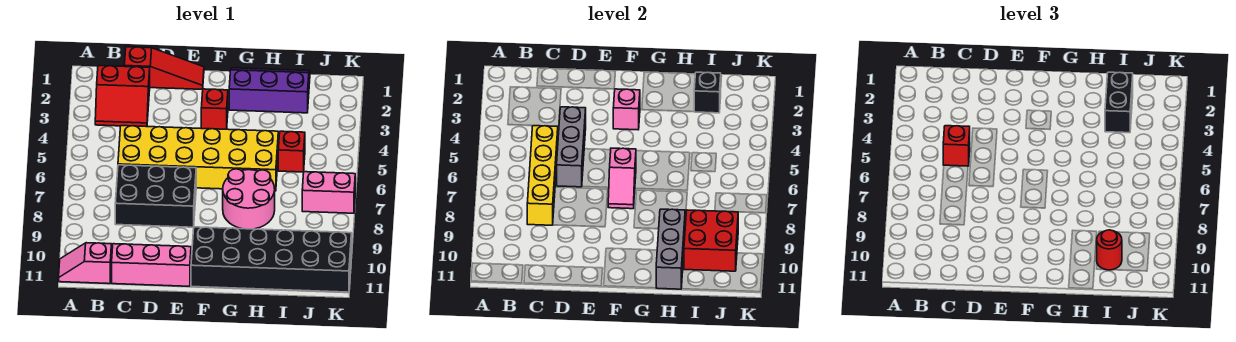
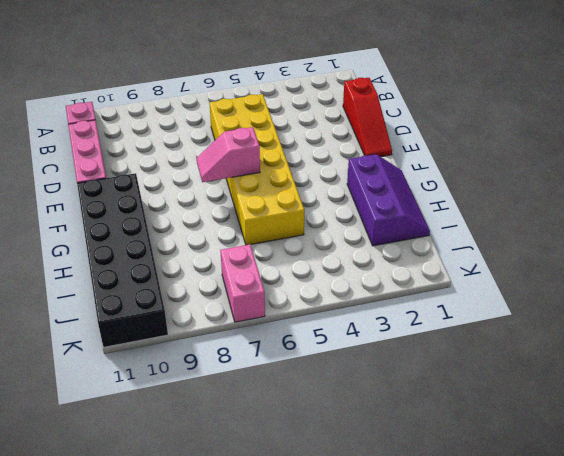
none -> red 2x2 slope [95,66,150,127]
none -> black 2x3 brick [115,165,196,227]
none -> red 1x1 brick [201,89,228,129]

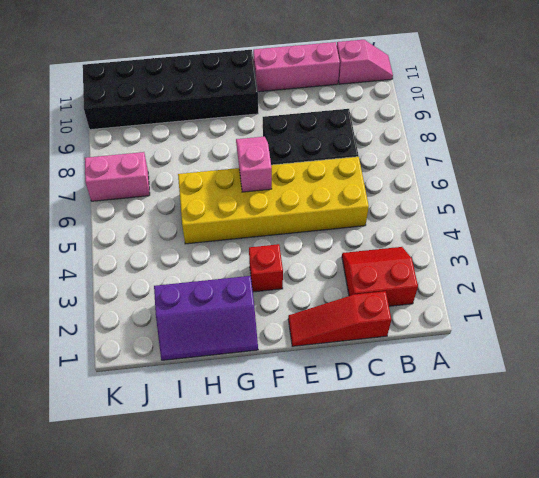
none -> pink 2x2 round brick [223,169,275,229]
none -> red 1x1 brick [278,131,305,172]
none -> yellow 1x4 brick [527,126,558,225]

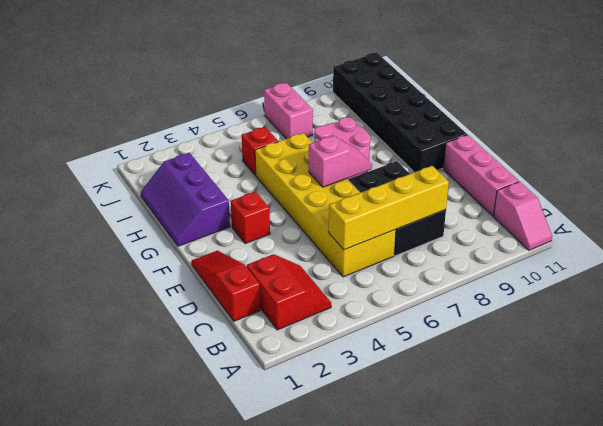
none -> grey 1x3 brick [557,107,586,187]
none -> pink 1x1 brick [613,89,640,130]
none -> grey 1x3 brick [656,209,686,289]

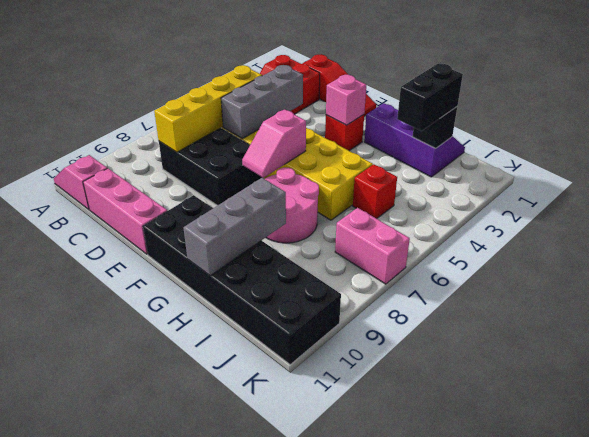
none -> red 2x2 brick [684,210,738,271]
none -> red 1x1 brick [943,126,970,166]
none -> red 1x1 round brick [1097,230,1122,270]

